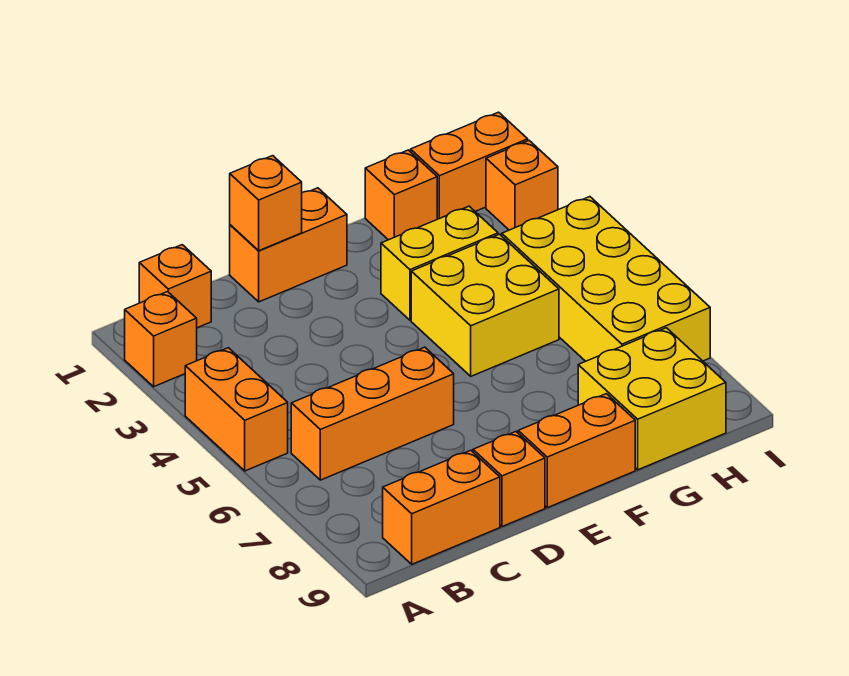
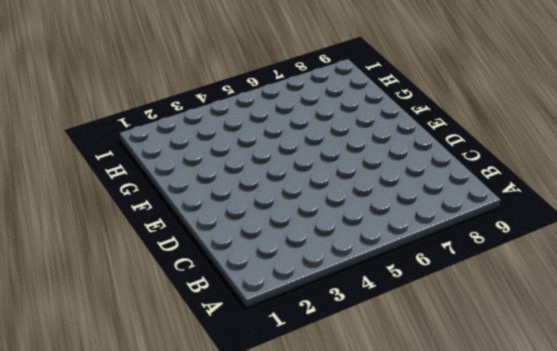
none -> orange 1x1 brick [125,292,197,387]
none -> orange 1x2 brick [185,348,288,471]
none -> orange 1x1 brick [139,245,211,328]

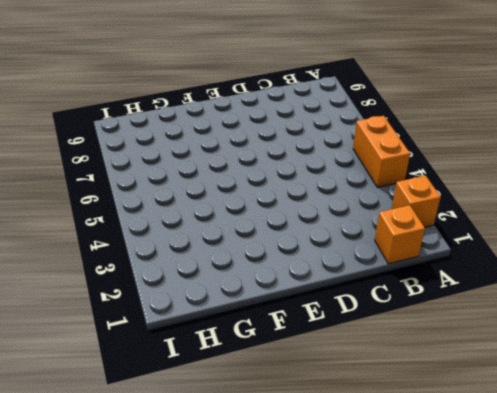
none -> orange 1x3 brick [291,347,454,480]
none -> orange 1x2 brick [383,450,500,564]
none -> orange 1x2 brick [230,188,347,302]

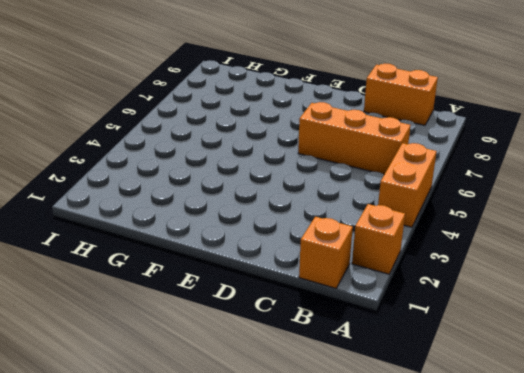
none -> orange 1x2 brick [230,188,347,302]
none -> orange 1x1 brick [473,432,545,527]
none -> orange 1x2 brick [518,394,635,508]

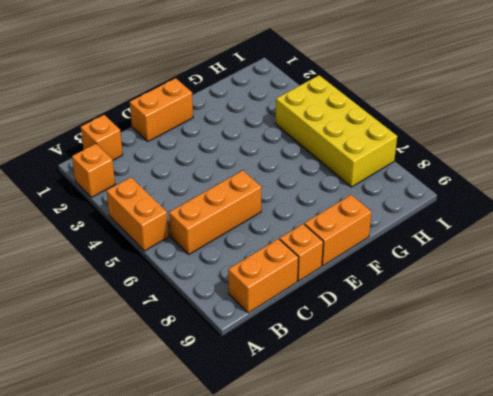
none -> yellow 1x2 brick [381,206,498,320]
none -> yellow 2x2 brick [411,234,559,376]
none -> orange 1x1 brick [365,150,437,240]

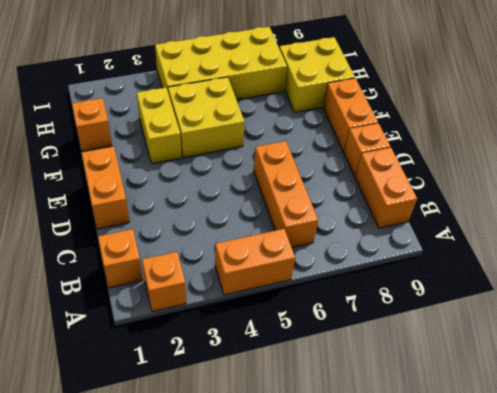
none -> orange 1x2 brick [411,112,528,219]
none -> orange 1x1 brick [486,141,558,230]
none -> orange 1x1 brick [230,156,302,251]

